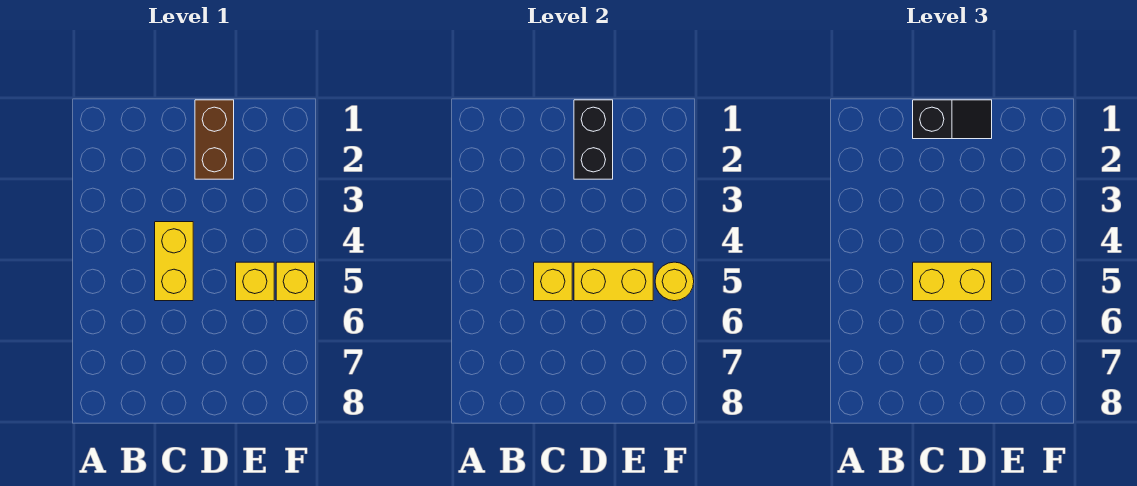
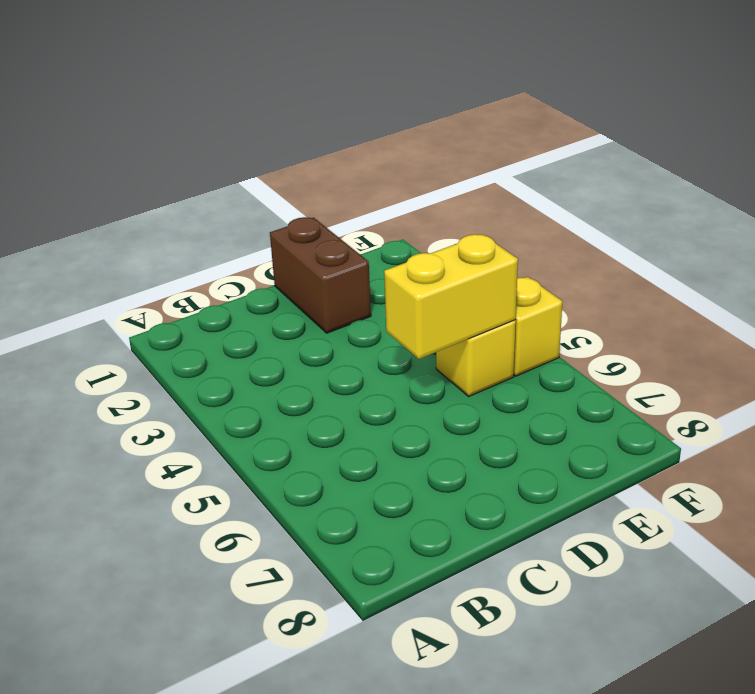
none -> yellow 1x2 brick [155,222,193,301]
none -> yellow 1x1 brick [534,262,572,301]

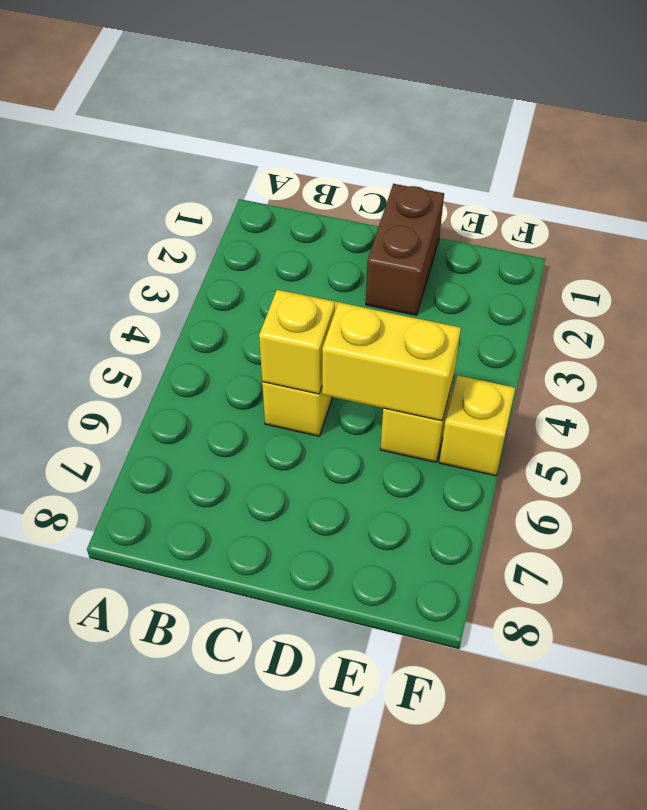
none -> black 1x2 brick [574,100,613,179]
none -> yellow 1x1 round brick [655,262,694,301]

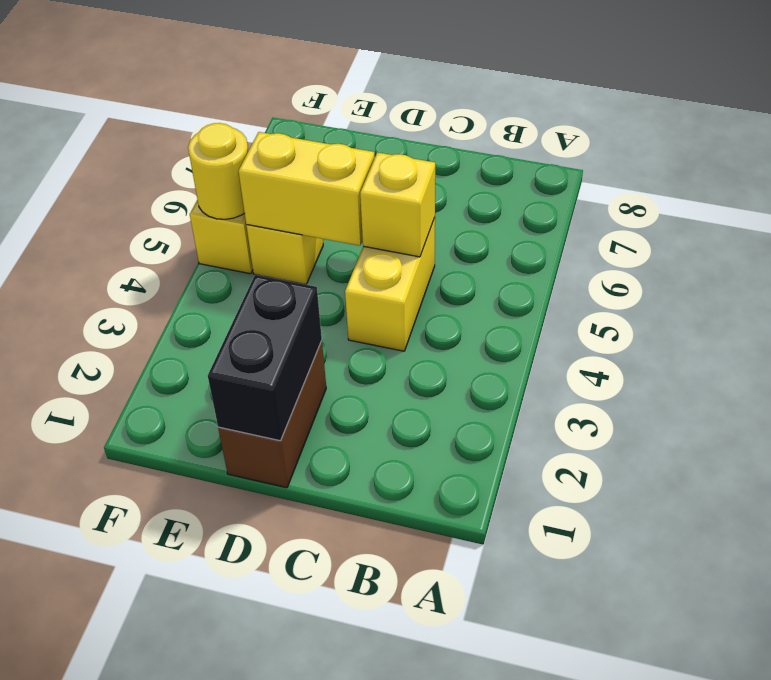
none -> black 1x2 slope [913,100,992,139]
none -> yellow 1x2 brick [913,262,992,301]

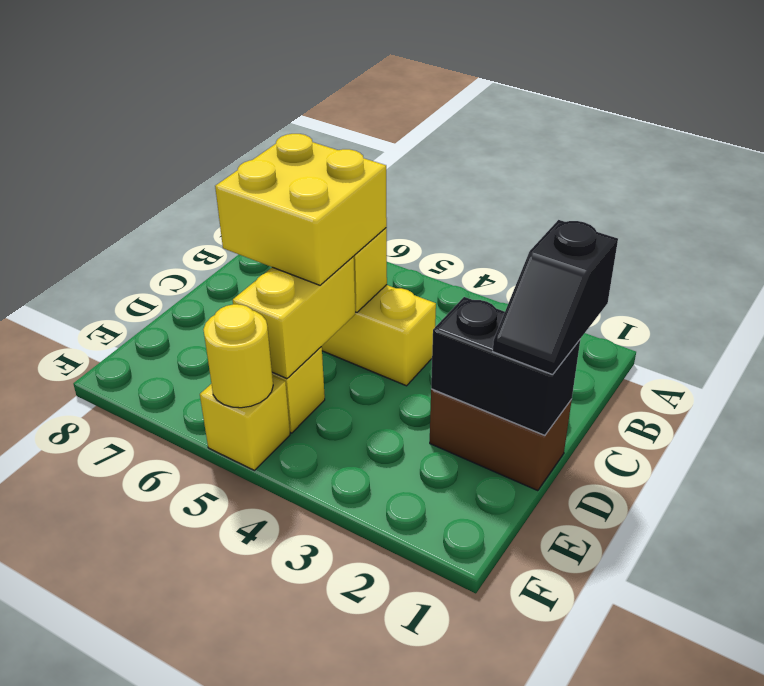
yellow 2x2 brick [215,134,387,285] -> yellow 1x2 brick [913,262,992,301]

